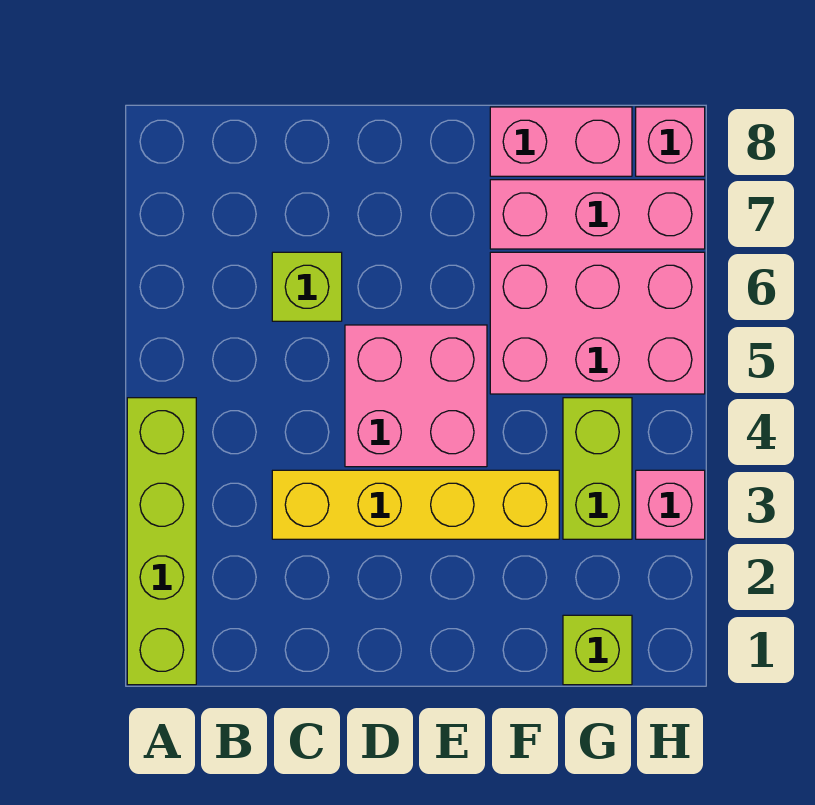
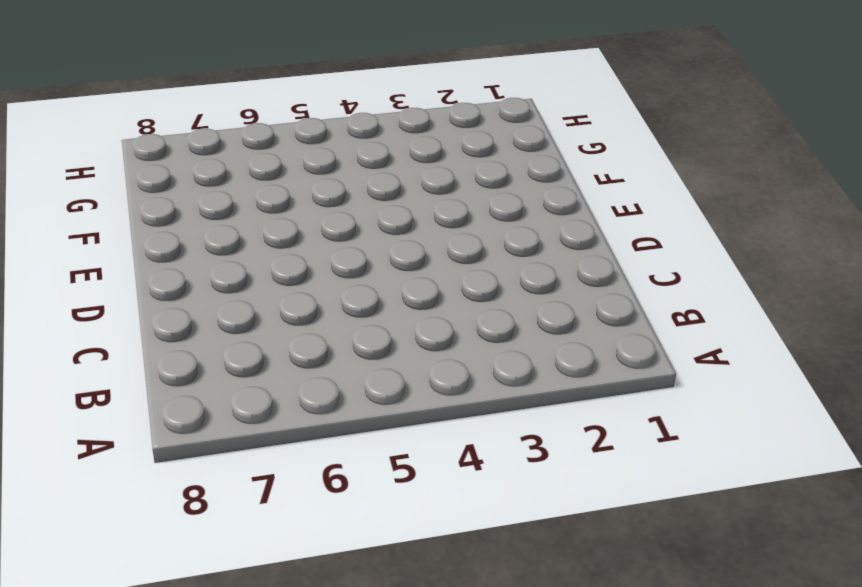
none -> lime 1x4 brick [127,398,196,685]
none -> yellow 1x4 brick [272,470,559,539]

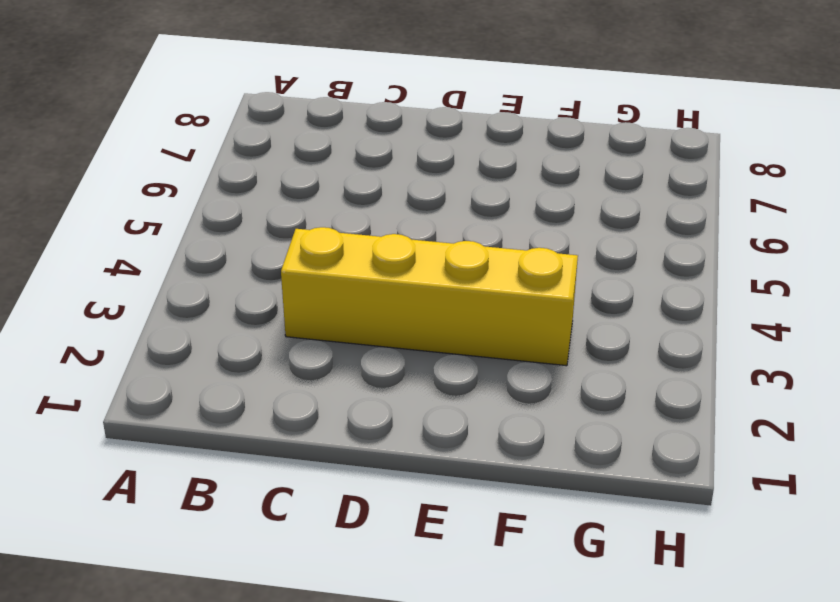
none -> lime 1x4 brick [127,398,196,685]
none -> lime 1x1 brick [272,252,342,321]

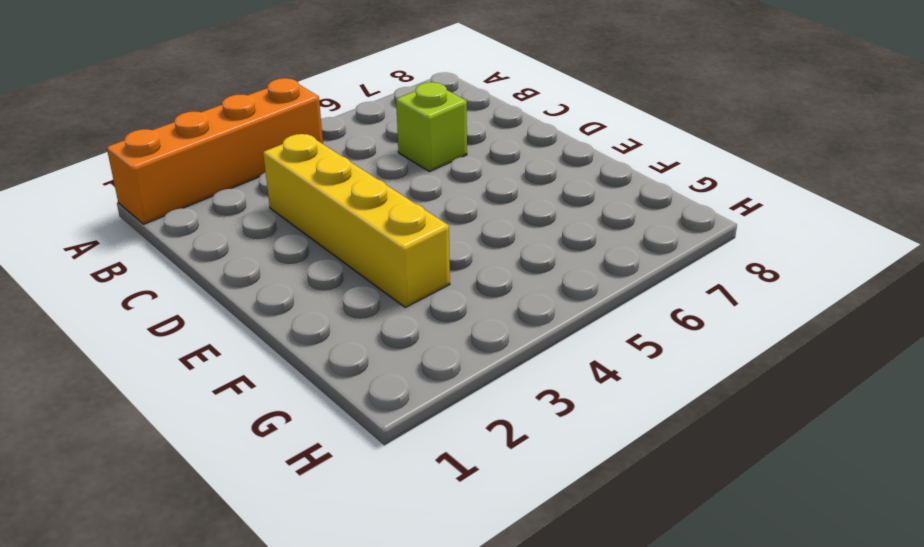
orange 1x4 brick [107,78,323,224] -> lime 1x4 brick [127,398,196,685]
none -> pink 2x2 brick [345,325,487,467]
none -> pink 2x3 brick [490,252,705,394]

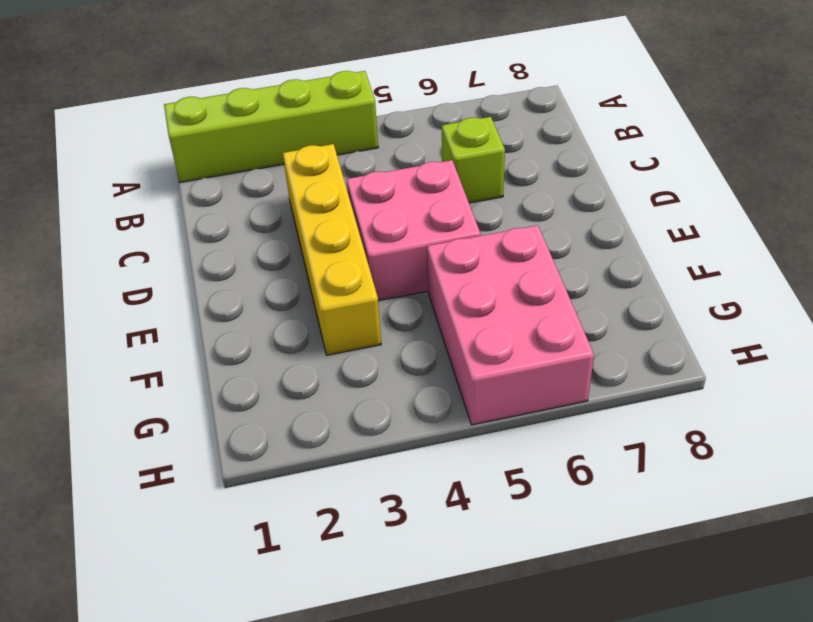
none -> pink 1x3 brick [490,180,705,249]
none -> pink 1x2 brick [490,107,632,176]

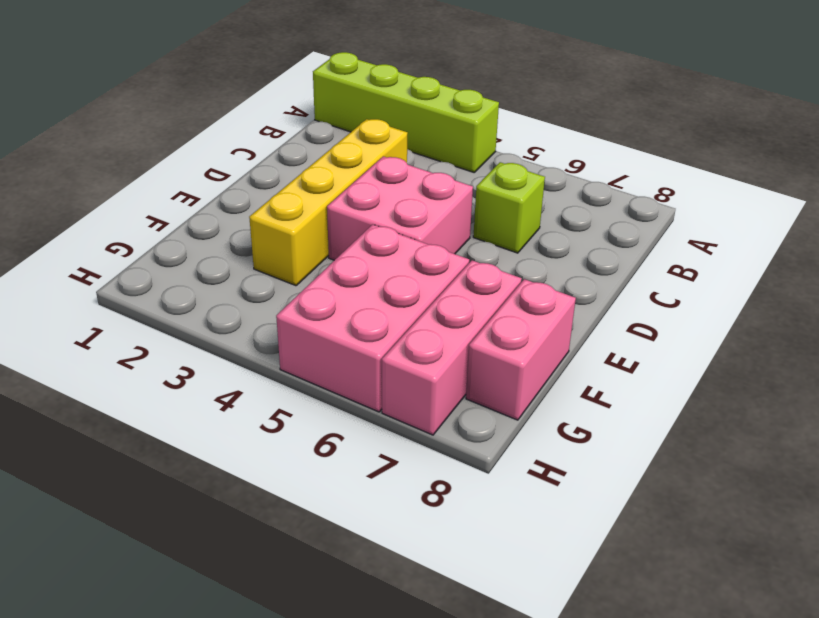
none -> lime 1x1 brick [563,615,632,685]
none -> lime 1x2 brick [563,398,632,539]

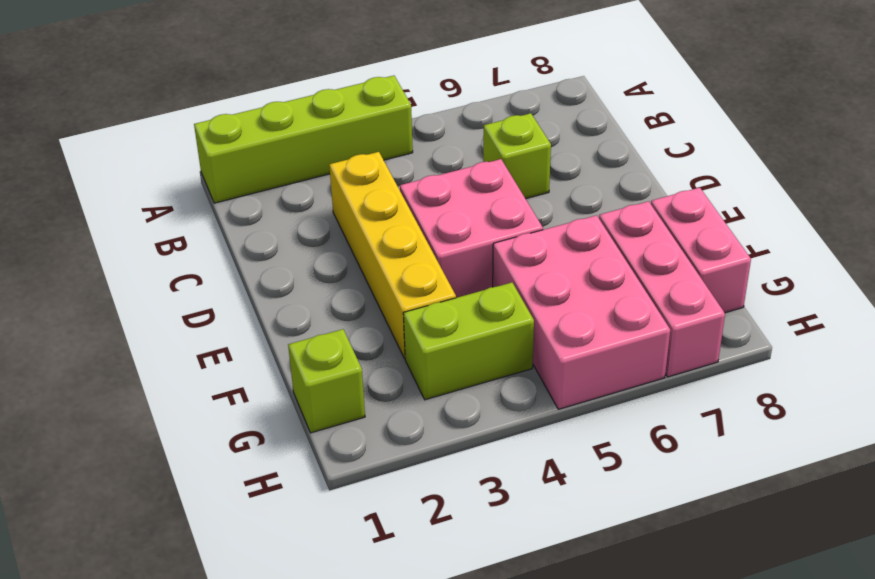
none -> pink 1x1 brick [636,470,705,539]
none -> pink 1x1 brick [636,107,705,176]

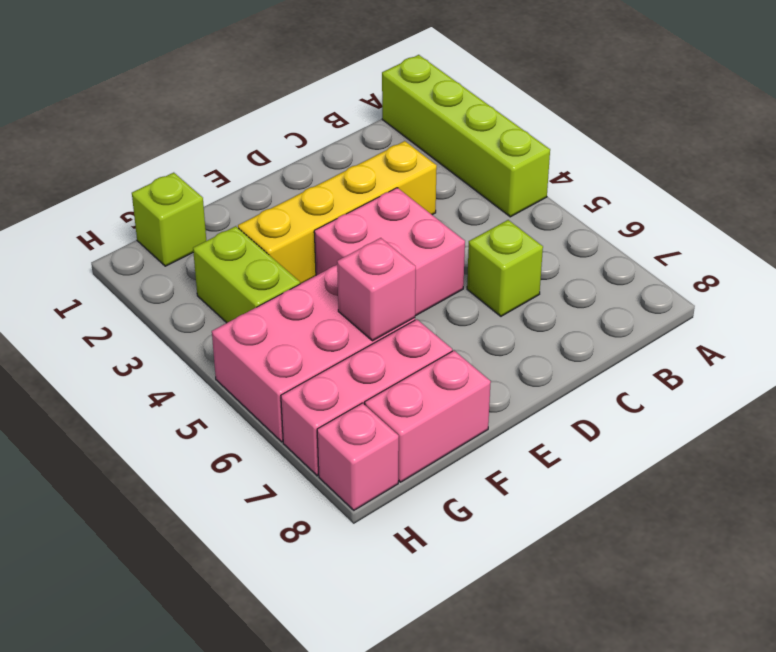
pink 1x1 brick [337,238,416,341] -> pink 1x1 brick moved to [636,470,705,539]

